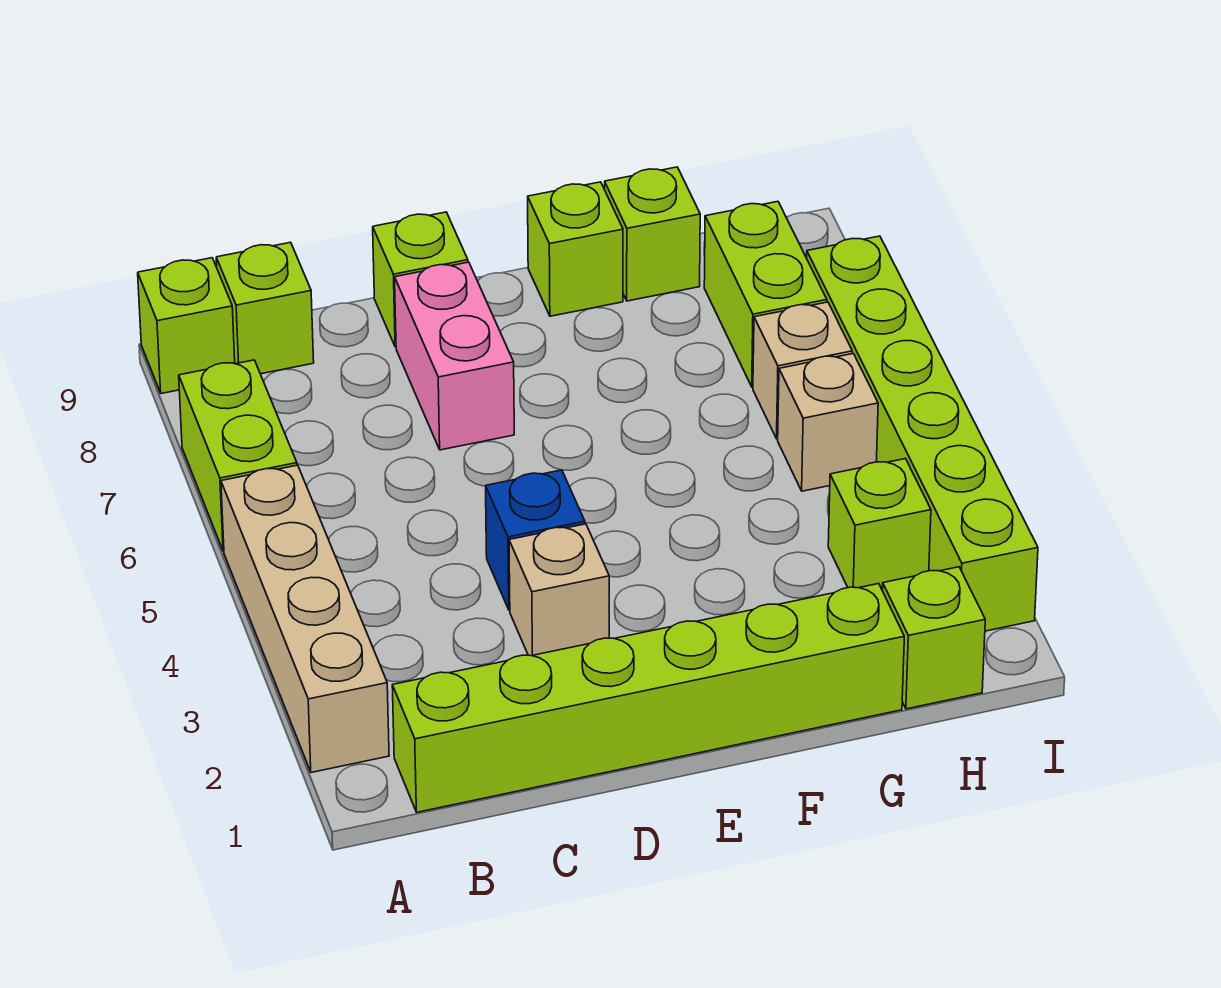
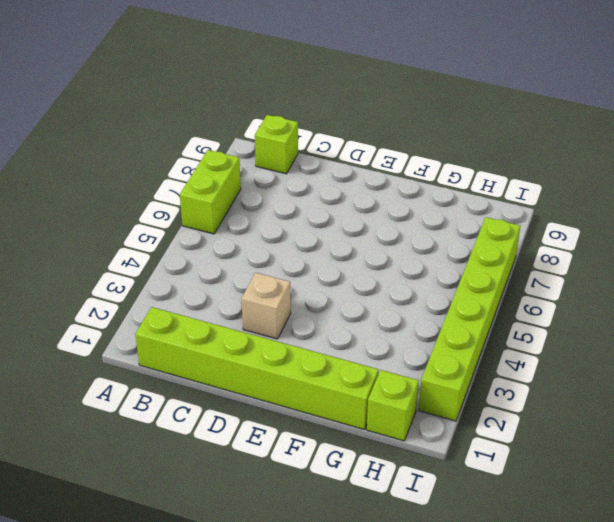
none -> tan 1x4 brick [221,465,389,773]
none -> lime 1x1 brick [138,258,235,394]
none -> blue 1x1 brick [486,470,585,610]

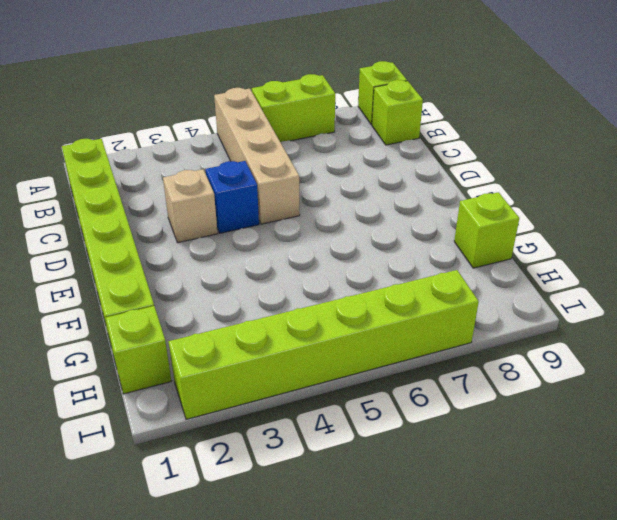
tan 1x4 brick [214,88,300,224] -> tan 1x4 brick turned to [221,465,389,773]
none -> pink 1x2 brick [395,262,514,450]
none -> lime 1x1 brick [373,212,468,347]
none -> lime 1x1 brick [528,182,623,316]

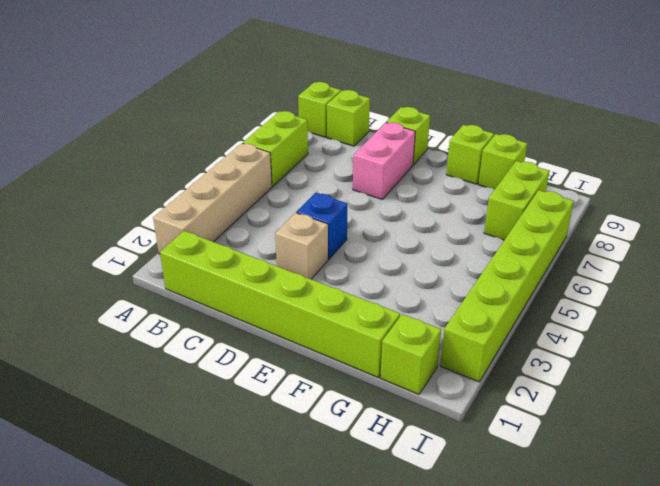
none -> lime 1x1 brick [828,459,931,591]
none -> tan 1x1 brick [778,354,878,491]
none -> tan 1x1 brick [753,302,852,439]

